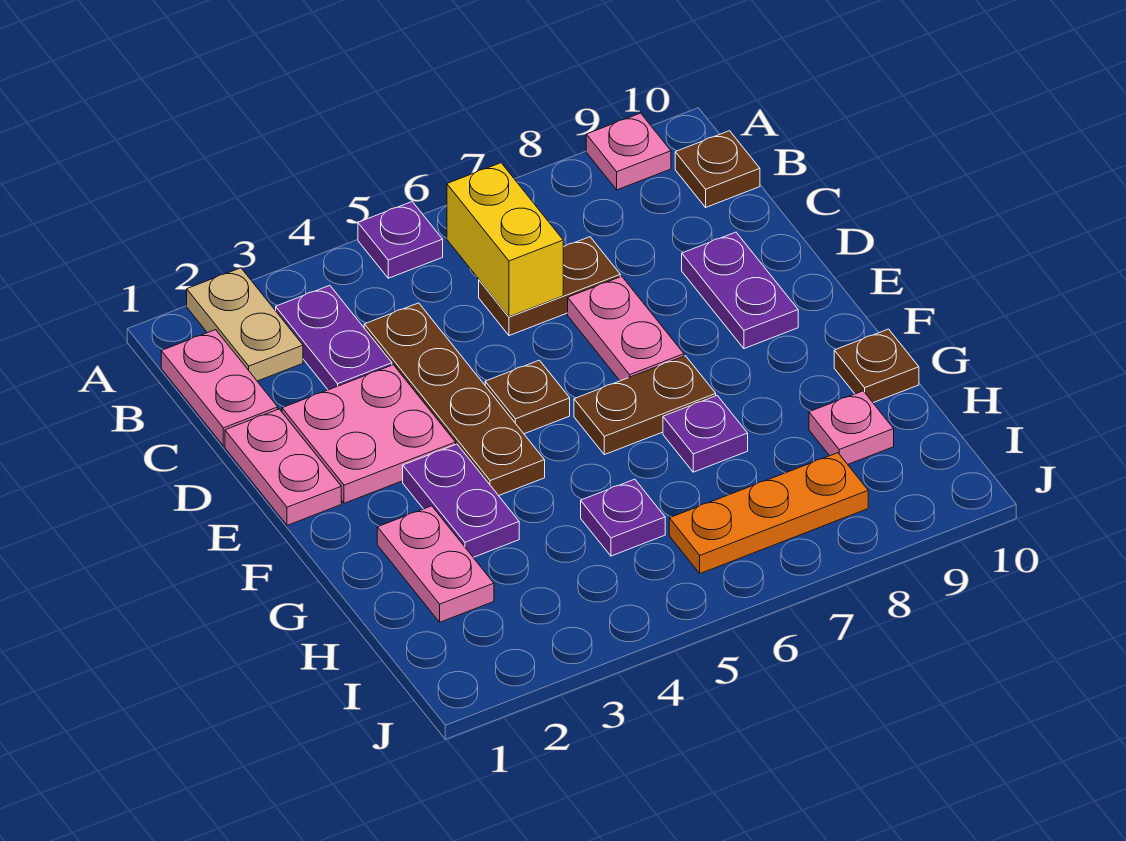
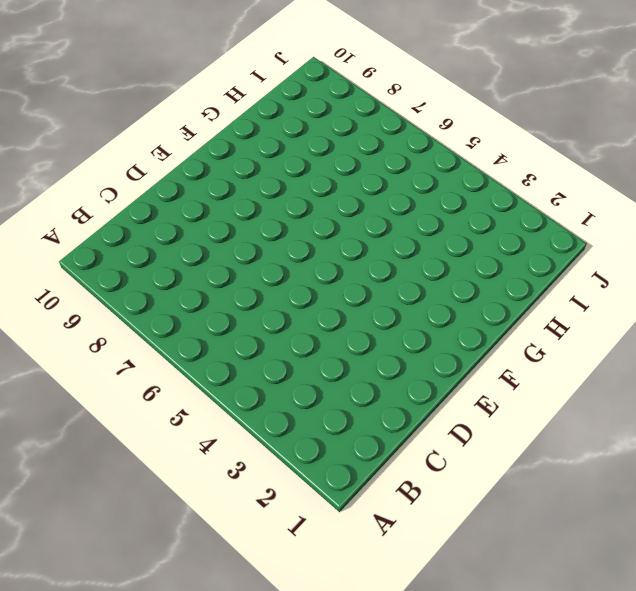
none -> tan 1x2 plate [187,268,303,381]
none -> purple 1x1 plate [358,202,443,278]
none -> pink 1x1 plate [586,113,671,190]

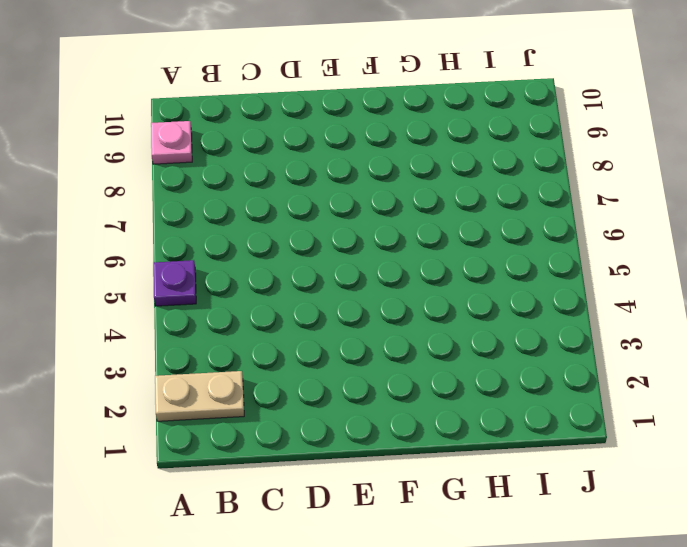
none -> pink 1x2 plate [161,330,278,446]
none -> purple 1x2 plate [276,285,392,390]
none -> brown 1x1 plate [675,131,760,207]

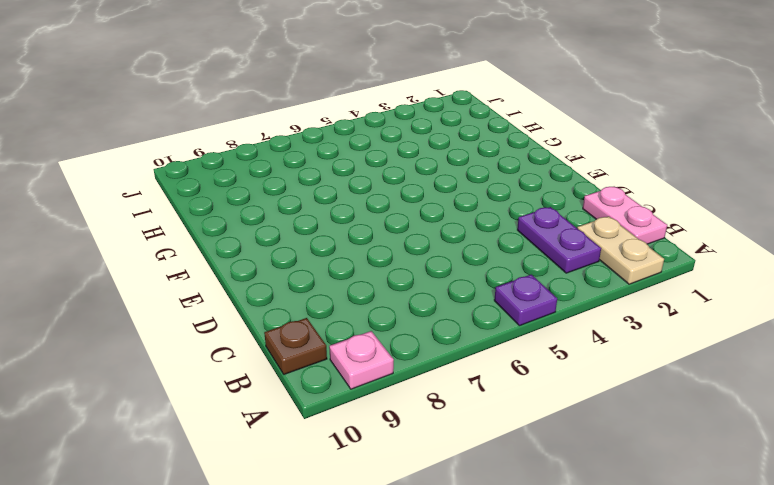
none -> brown 1x4 plate [364,303,545,496]
none -> brown 1x2 plate [479,237,620,336]
none -> pink 1x2 plate [225,409,341,525]

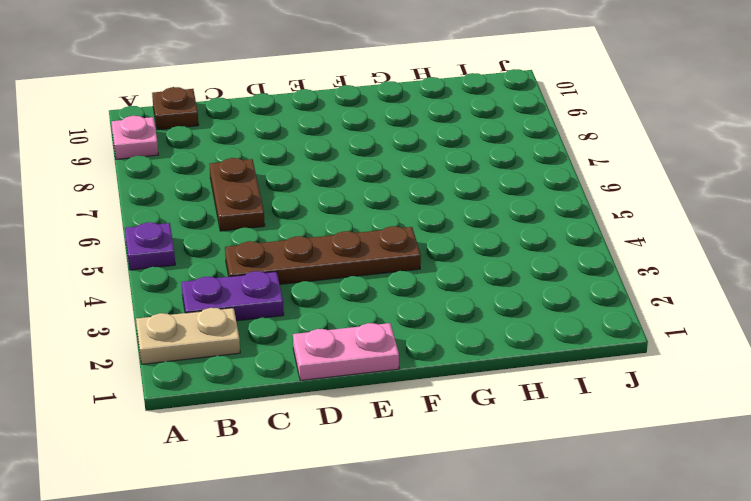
none -> pink 1x2 plate [161,330,278,446]
none -> pink 2x2 plate [282,365,456,503]
none -> pink 1x2 plate [568,276,684,381]

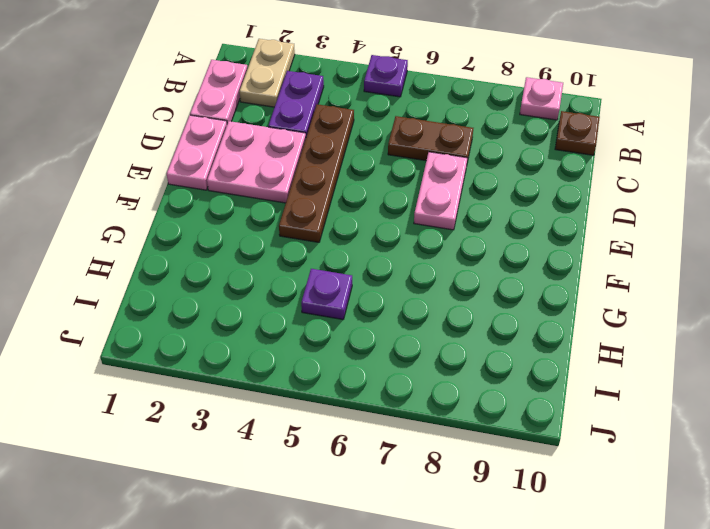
none -> purple 1x2 plate [682,232,798,349]
none -> brown 1x1 plate [485,360,570,434]
none -> purple 1x2 plate [403,444,519,557]

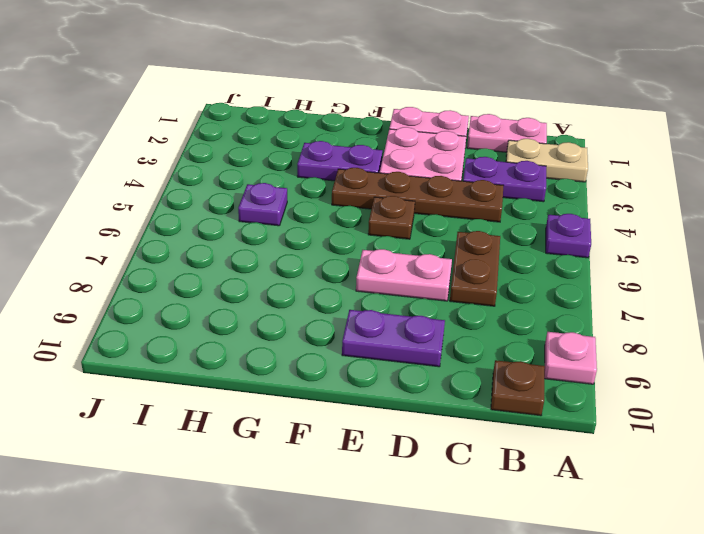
none -> brown 1x2 plate [574,356,716,455]
none -> pink 1x2 plate [377,506,494,622]
none -> purple 1x1 plate [663,396,748,472]

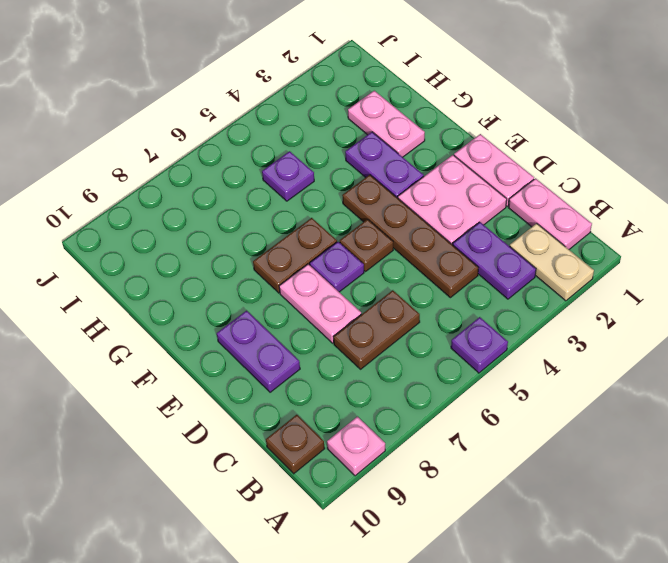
purple 1x1 plate [310,242,364,292] -> purple 1x1 plate moved to [663,396,748,472]
none -> brown 1x1 plate [834,329,919,403]
none -> pink 1x1 plate [809,391,894,464]
none -> orange 1x3 plate [669,453,868,574]

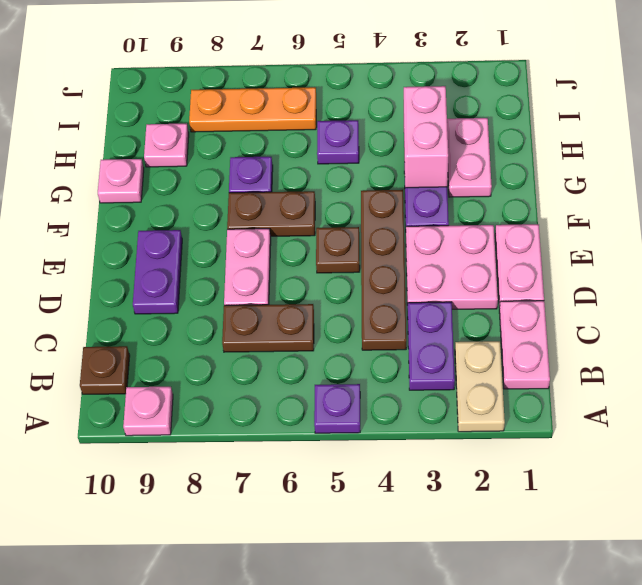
pink 1x2 brick [404,86,448,188] -> none
pink 1x1 plate [98,159,144,203] -> brown 1x1 plate [834,329,919,403]
none -> yellow 1x2 brick [447,163,563,317]

